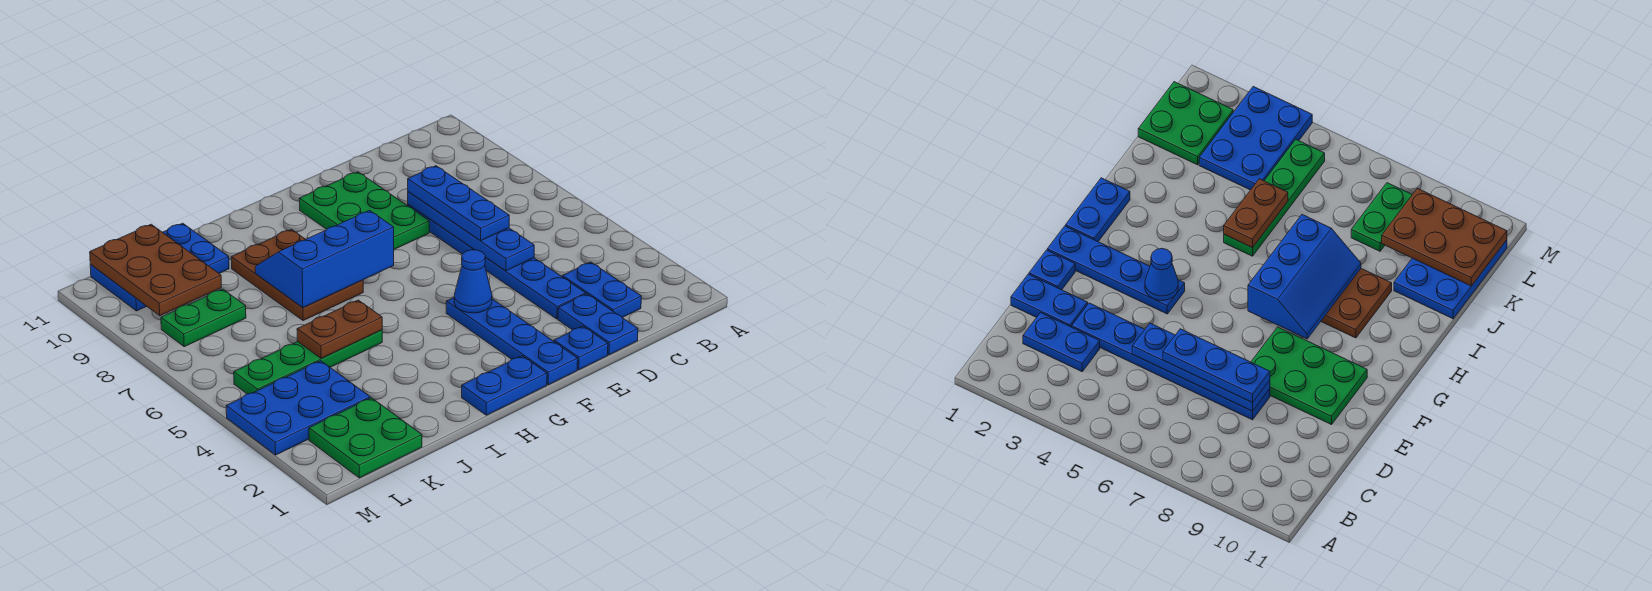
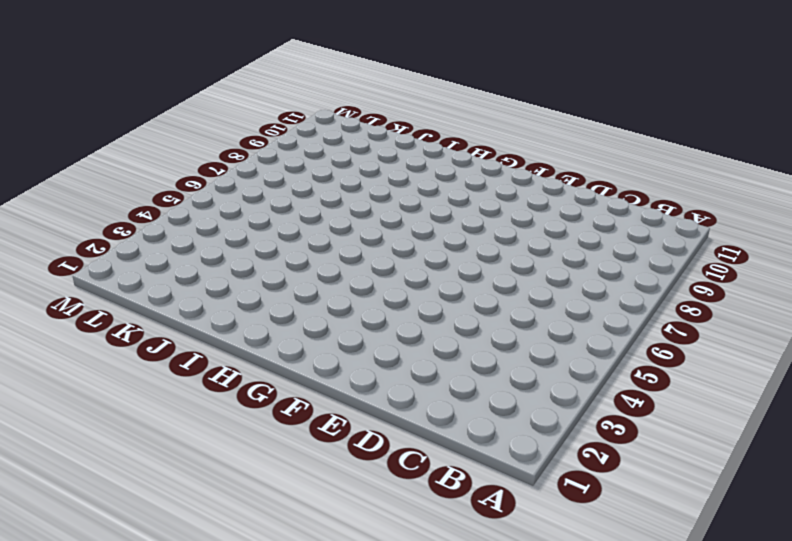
none -> blue 1x2 plate [562,262,641,318]
none -> blue 1x2 plate [558,294,638,355]
none -> blue 1x6 plate [408,205,586,319]

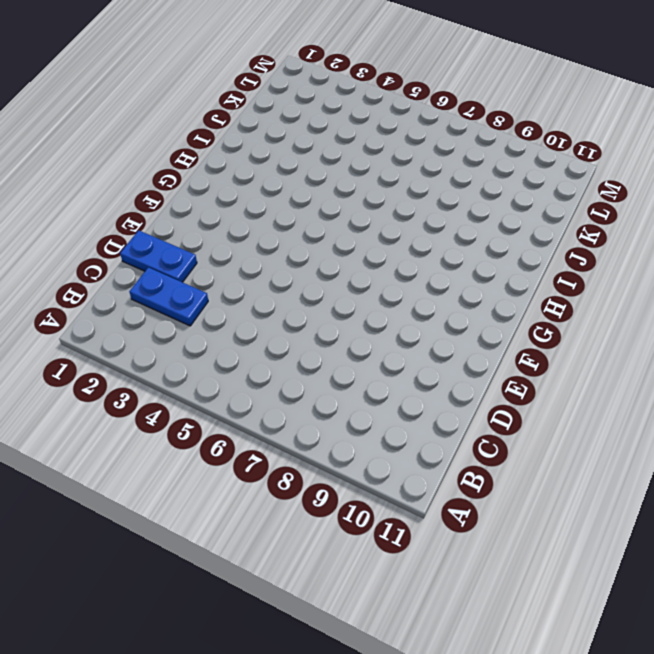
none -> blue 1x6 plate [408,205,586,319]
none -> blue 1x1 plate [554,326,608,370]
none -> green 2x3 plate [299,172,429,249]

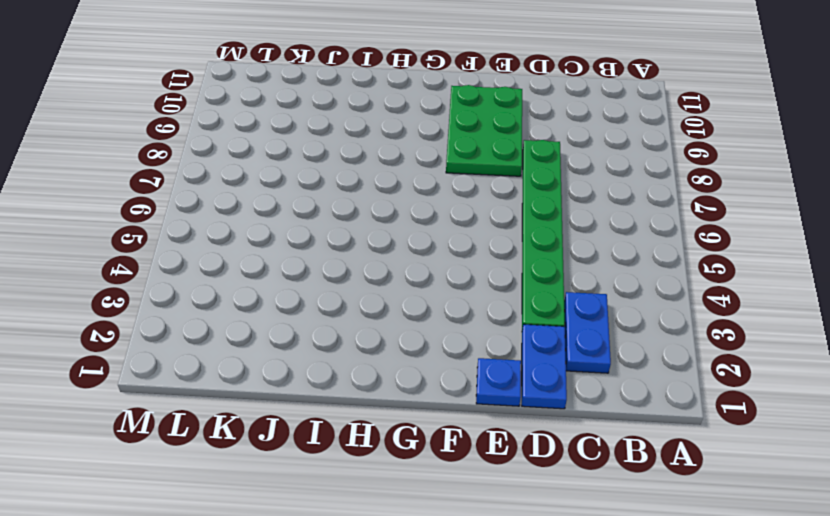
green 1x6 plate [522,140,565,329] -> blue 1x6 plate [408,205,586,319]
none -> blue 1x4 plate [446,298,578,385]
none -> blue 1x2 plate [462,356,547,415]
none -> brown 2x3 plate [231,229,363,321]

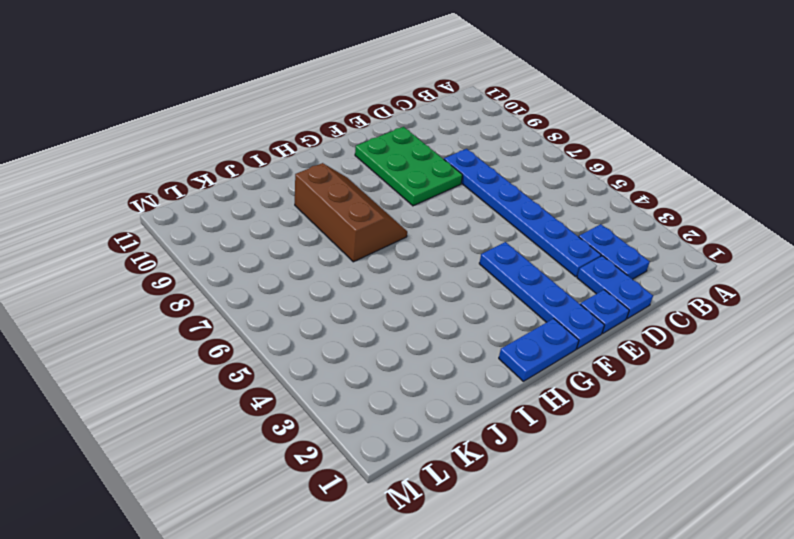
brown 2x3 slope [295,163,407,262] -> brown 2x3 plate [231,229,363,321]
none -> green 1x4 plate [234,330,382,394]
none -> blue 2x3 plate [90,223,229,311]
none -> green 2x2 plate [309,398,422,478]

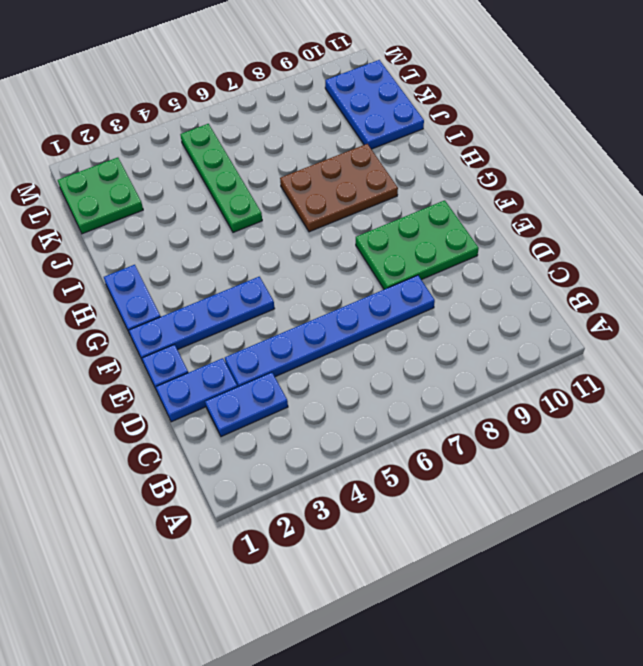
none -> blue 2x3 plate [226,361,370,455]
none -> green 1x2 plate [161,289,246,347]
none -> blue 1x4 plate [408,192,534,271]

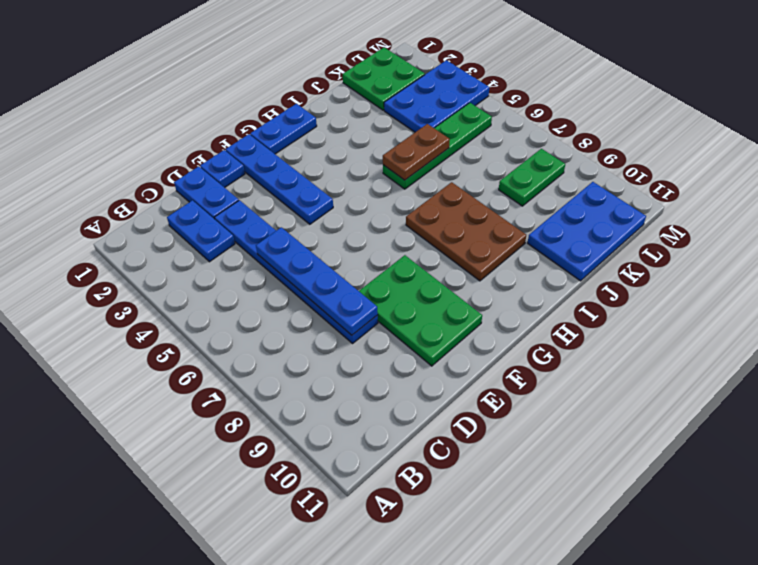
none -> blue 1x1 cone [454,250,492,313]
none -> blue 2x3 slope [255,210,394,308]
none -> brown 2x3 plate [90,224,221,316]

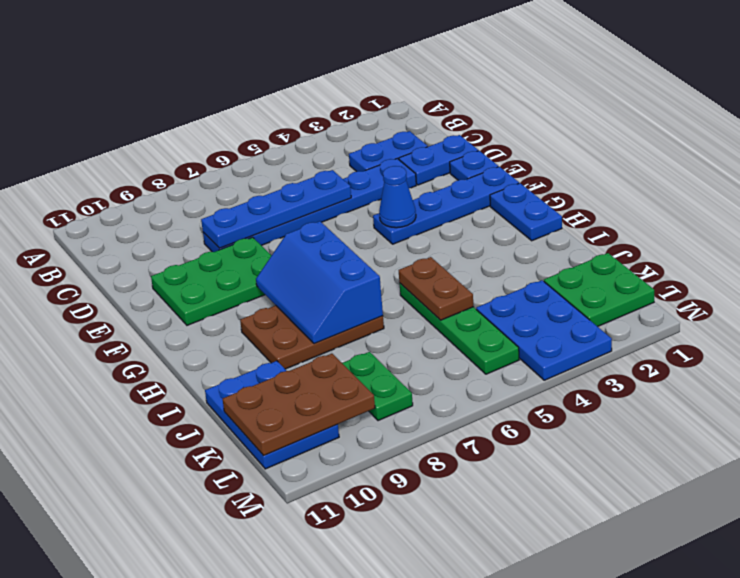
none -> blue 1x3 plate [408,166,509,241]

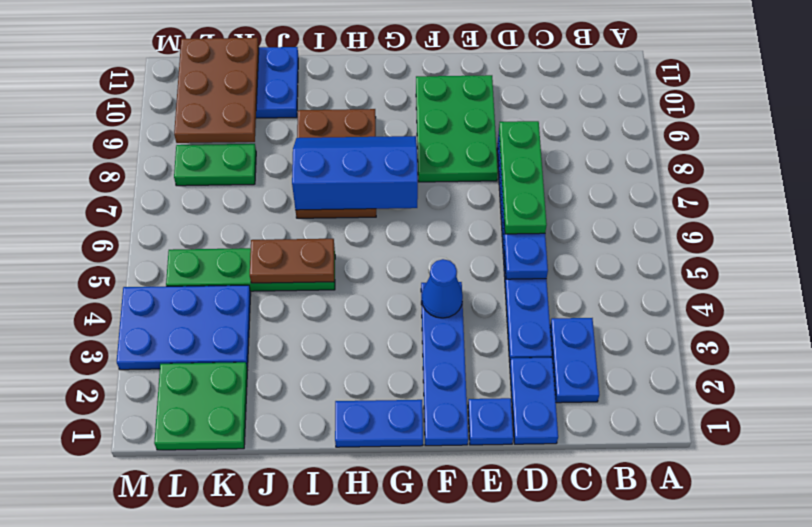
green 1x3 plate [499,121,547,234] -> blue 1x3 plate [408,166,509,241]

